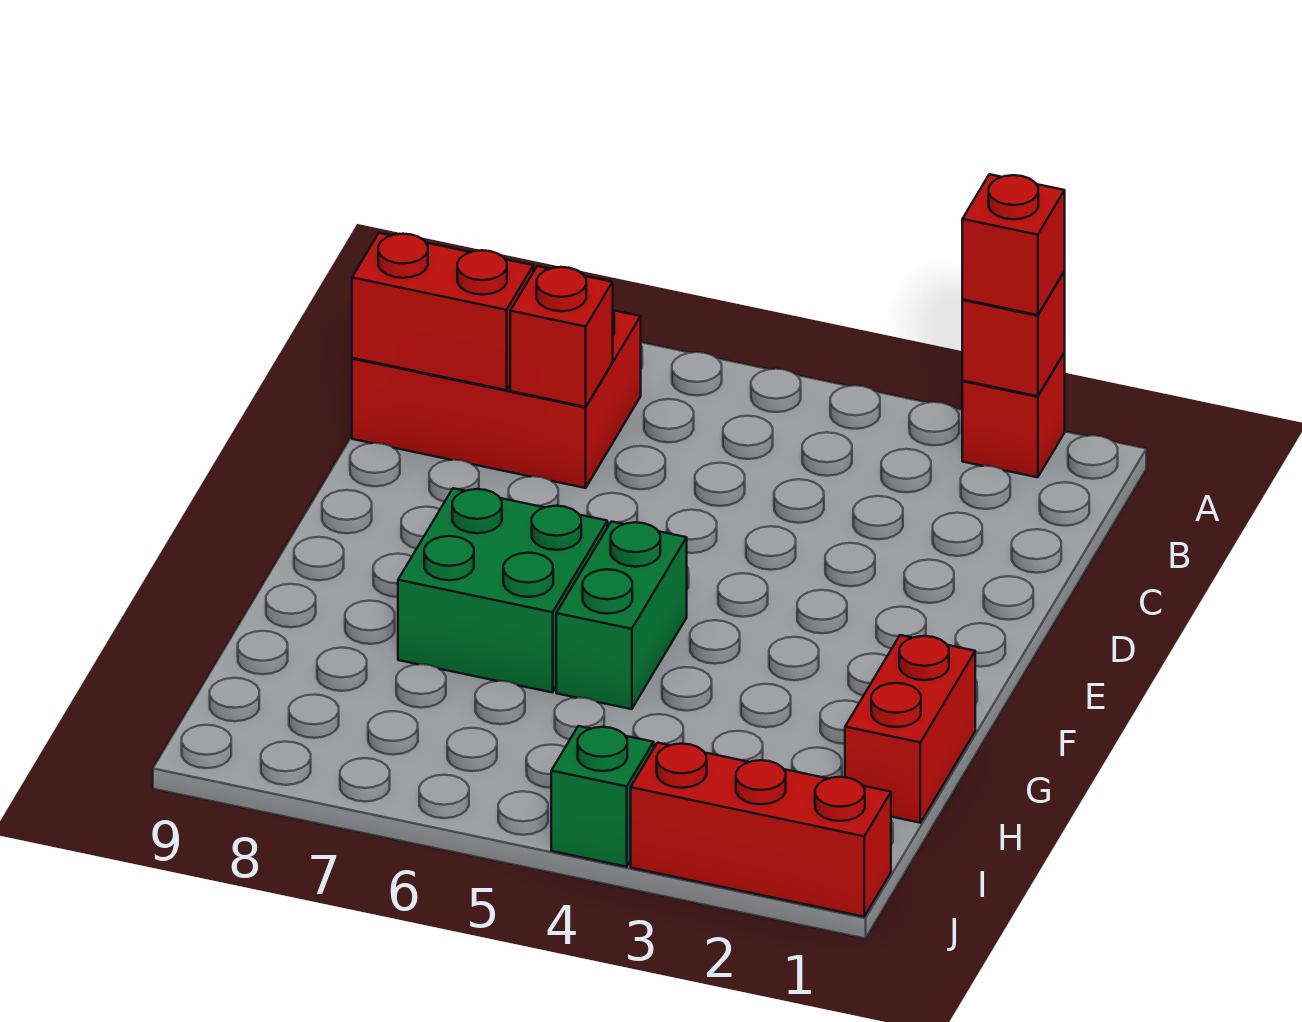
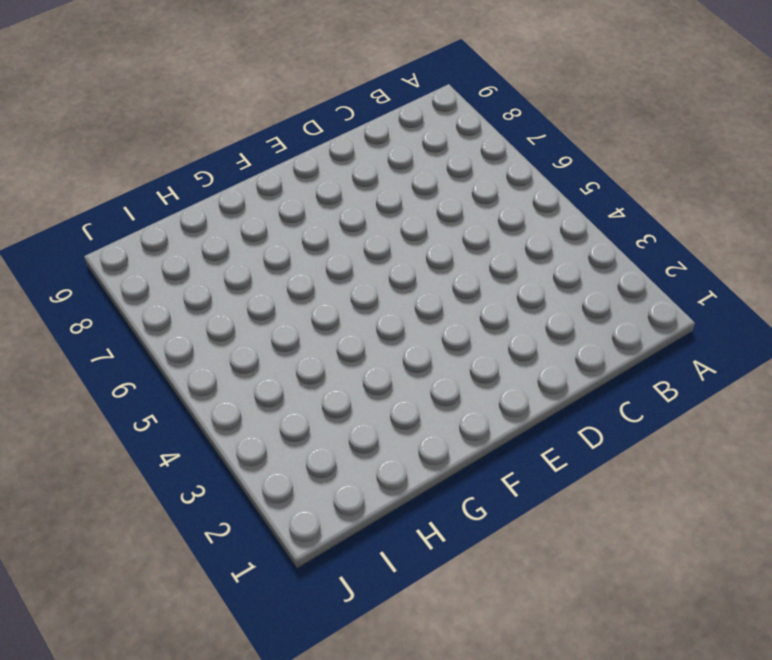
none -> red 1x1 brick [962,353,1065,477]
none -> red 2x3 brick [352,310,641,488]

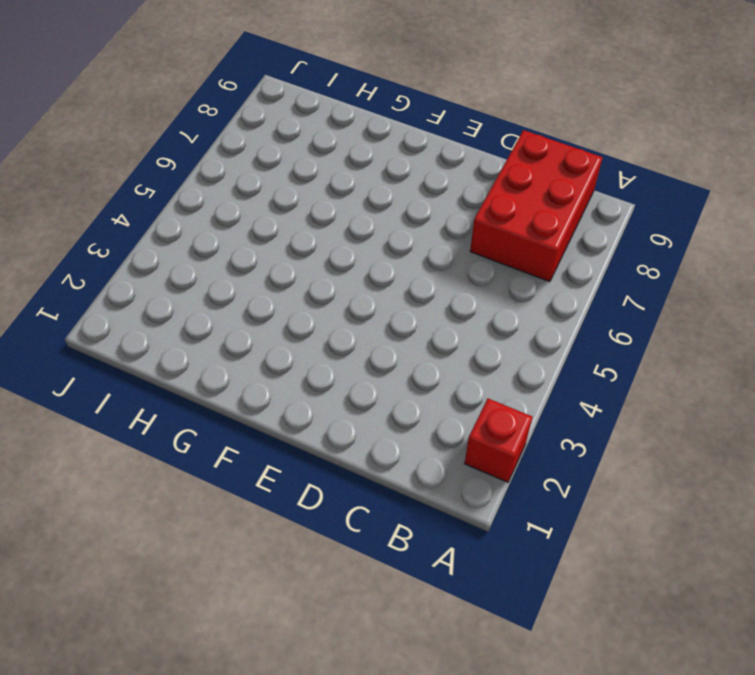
none -> green 1x2 brick [556,522,687,709]
none -> green 2x2 brick [398,488,607,693]

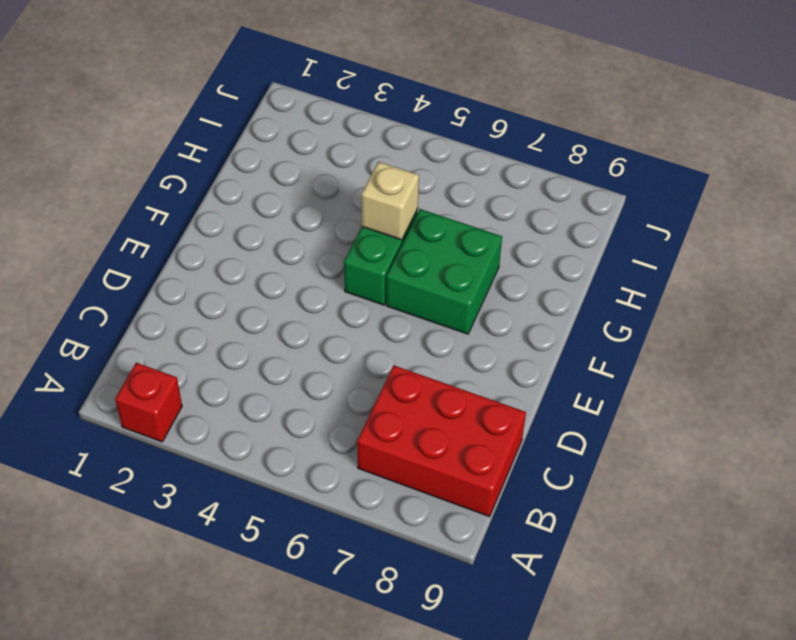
tan 1x1 brick [361,162,419,240] -> none
none -> red 1x2 brick [845,635,975,823]
none -> red 1x3 brick [631,743,891,917]

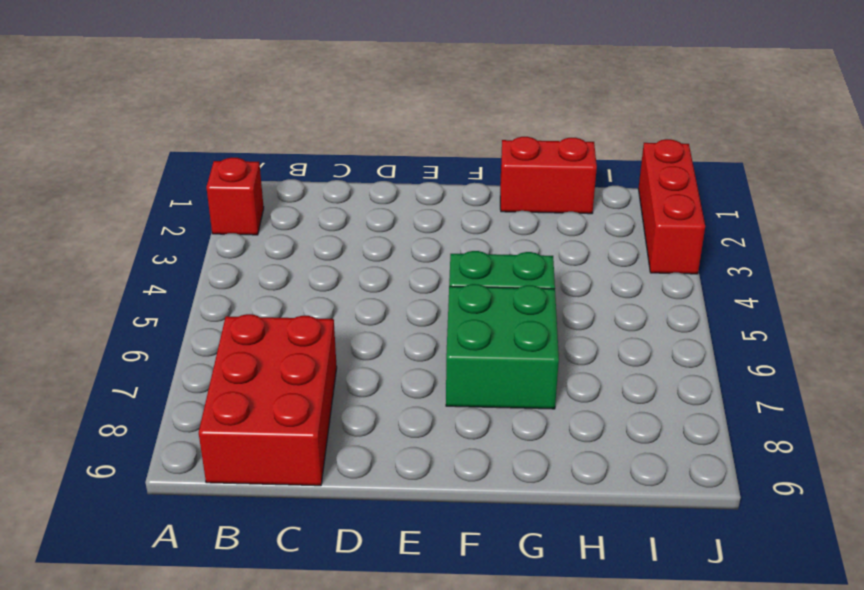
none -> green 1x1 brick [551,726,654,867]
none -> red 1x1 brick [962,272,1065,396]

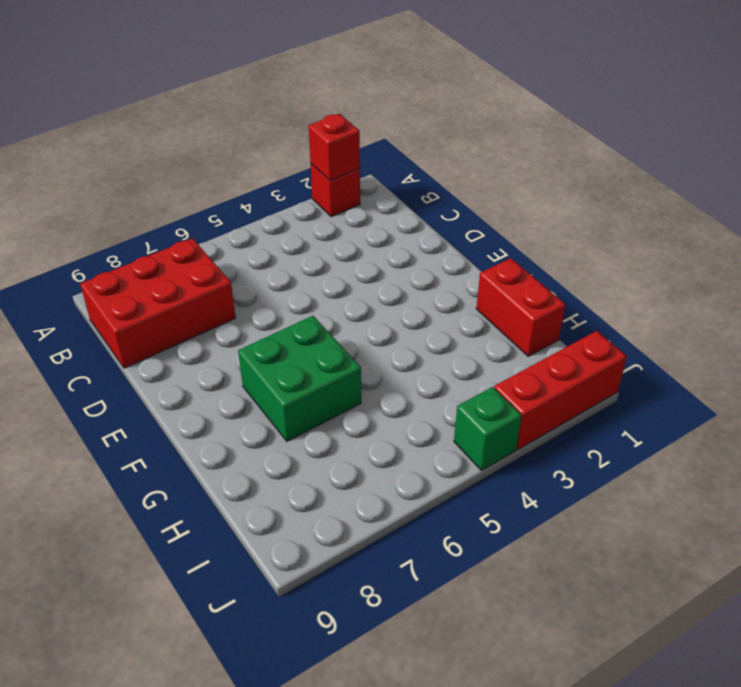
none -> green 1x2 brick [556,522,687,709]
none -> red 1x1 brick [510,266,613,407]

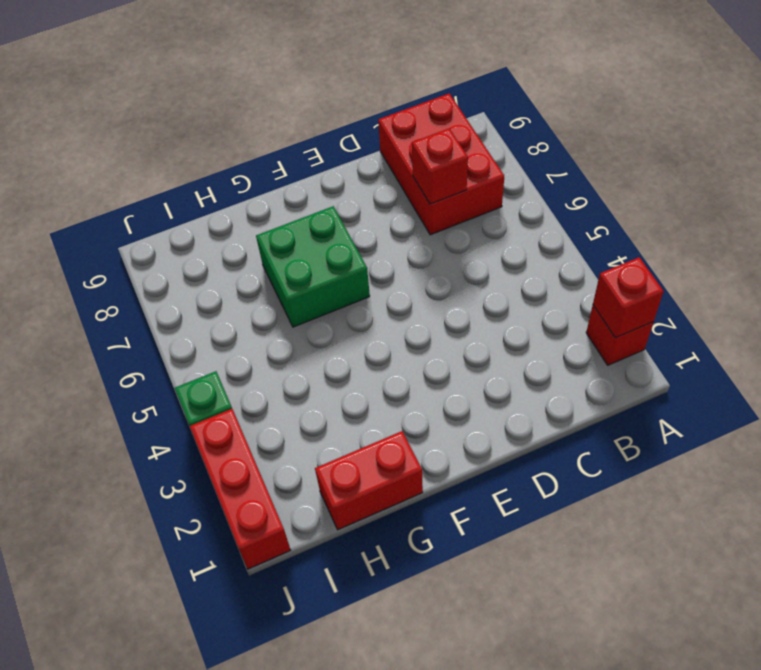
none -> green 1x2 brick [556,522,687,709]
none -> red 1x2 brick [352,233,533,390]

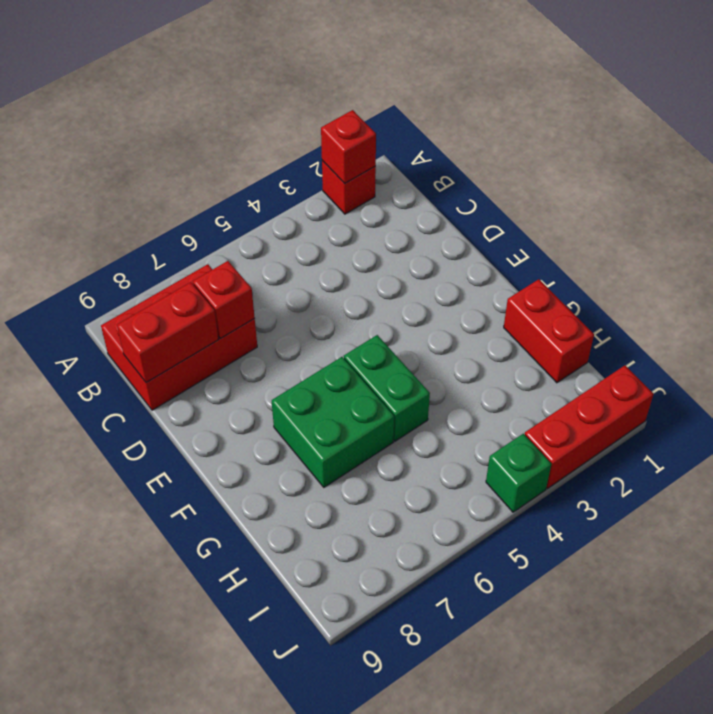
none -> red 1x1 brick [962,174,1065,315]

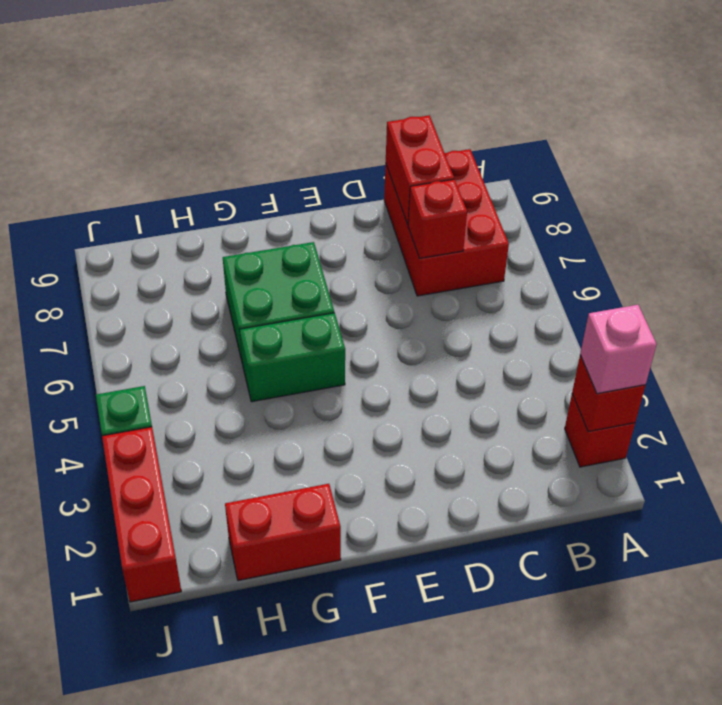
pink 1x1 brick [580,305,657,394] -> red 1x1 brick [962,174,1065,315]

